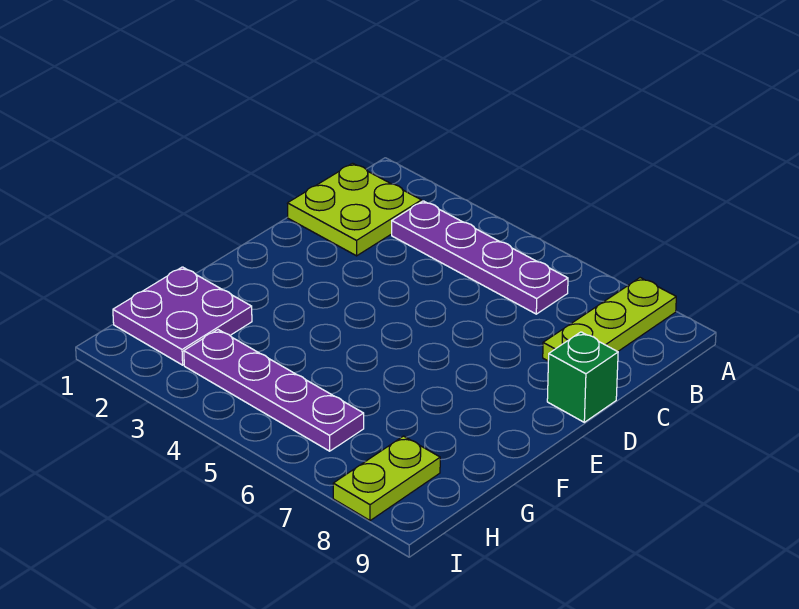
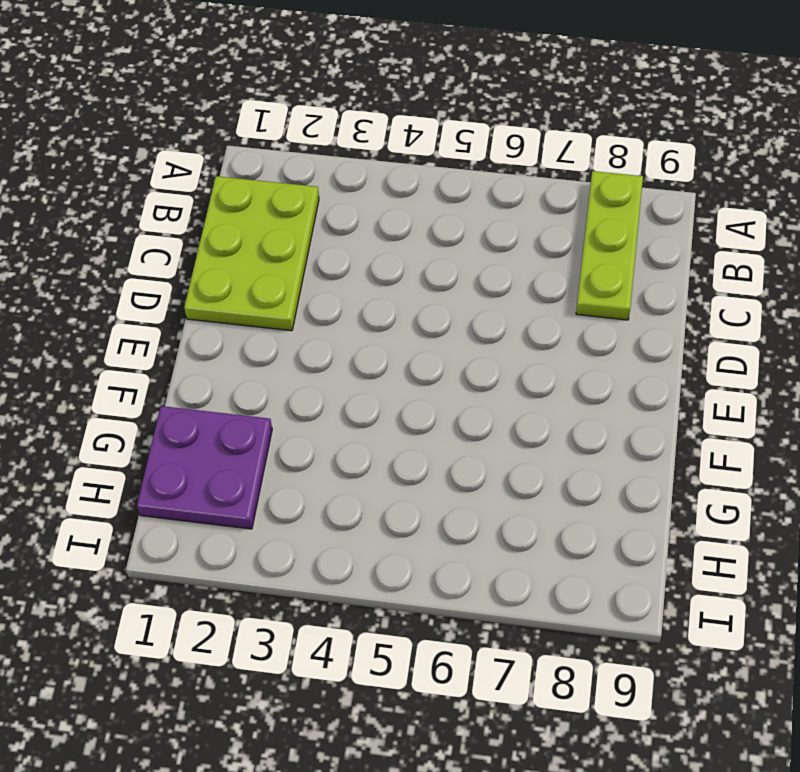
lime 2x3 plate [184,176,319,331] -> lime 2x2 plate [287,163,422,256]
none -> purple 1x4 plate [392,201,568,314]
none -> green 1x1 brick [547,332,618,422]

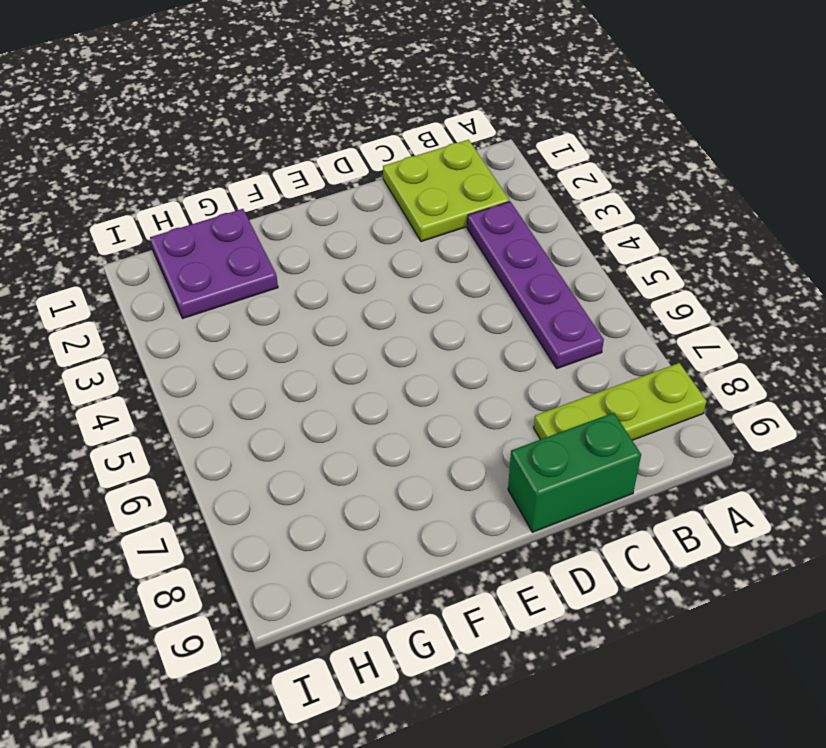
green 1x2 brick [508,413,641,532] -> green 1x1 brick [547,332,618,422]
none -> purple 1x4 plate [184,330,364,451]
none -> lime 1x2 plate [333,436,440,521]

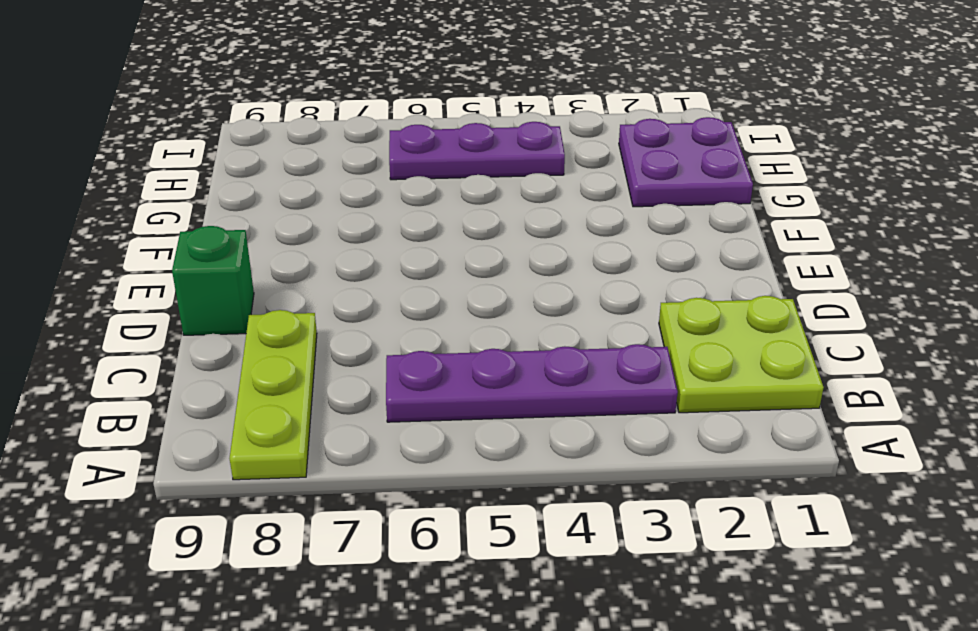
purple 1x3 plate [389,122,565,180] -> purple 1x4 plate [184,330,364,451]
none -> lime 1x2 plate [333,436,440,521]

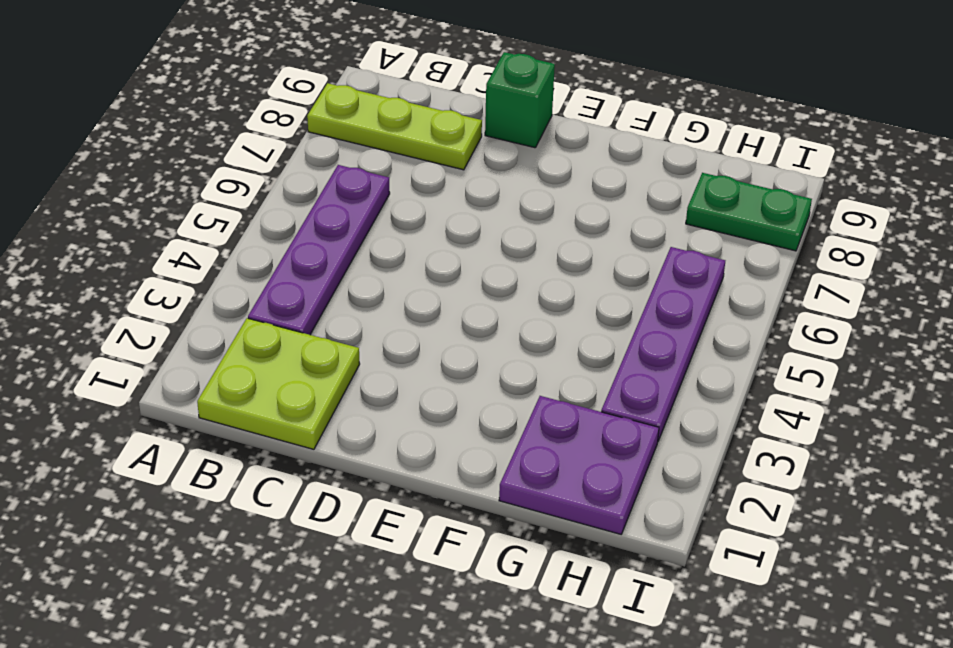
green 1x2 plate [686,173,812,251] -> lime 1x2 plate [333,436,440,521]

